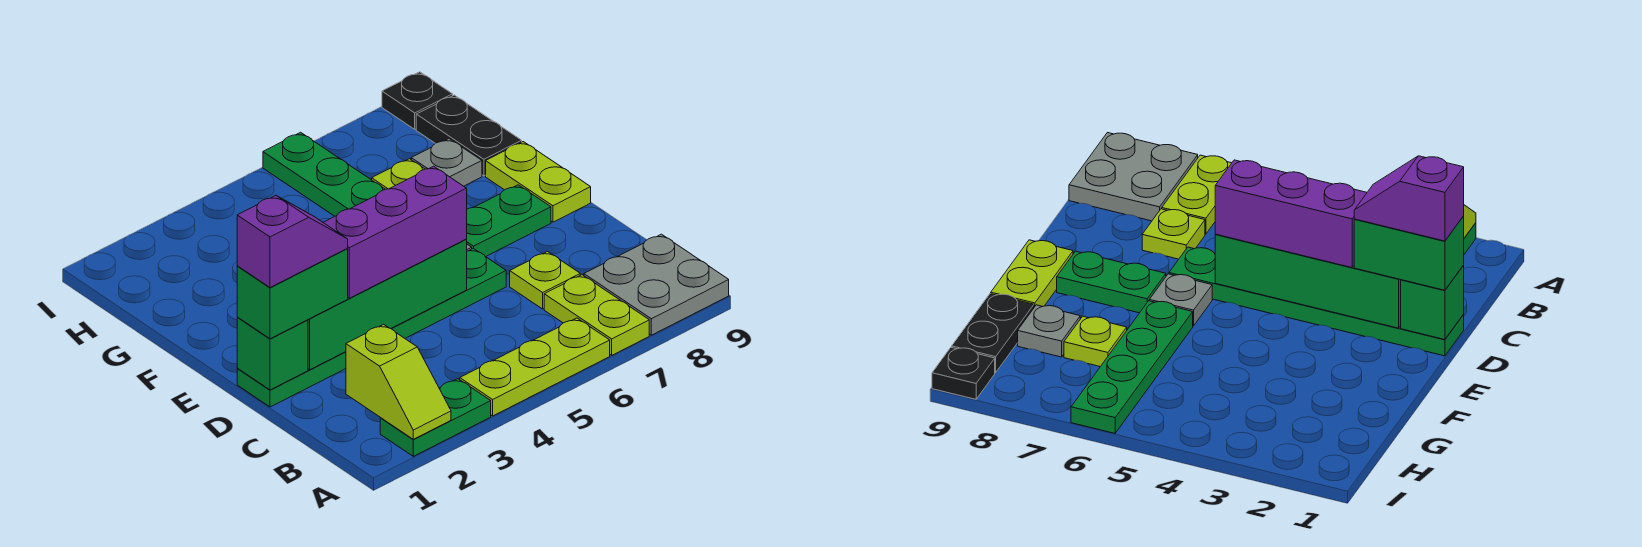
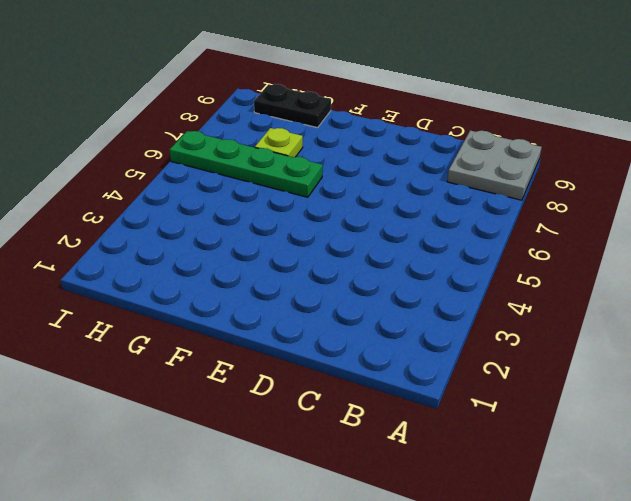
none -> green 1x2 plate [380,379,491,456]
none -> lime 1x3 plate [460,318,610,416]
none -> lime 1x2 plate [544,275,649,355]

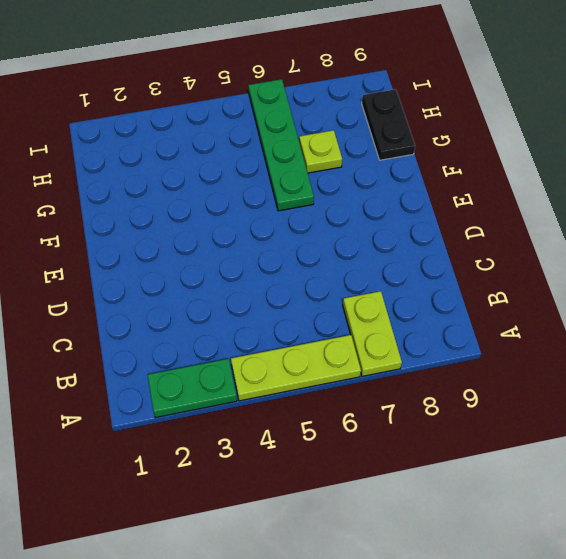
none -> grey 2x2 plate [584,234,729,335]
none -> lime 1x1 plate [510,252,580,309]
none -> green 1x6 plate [237,248,506,407]

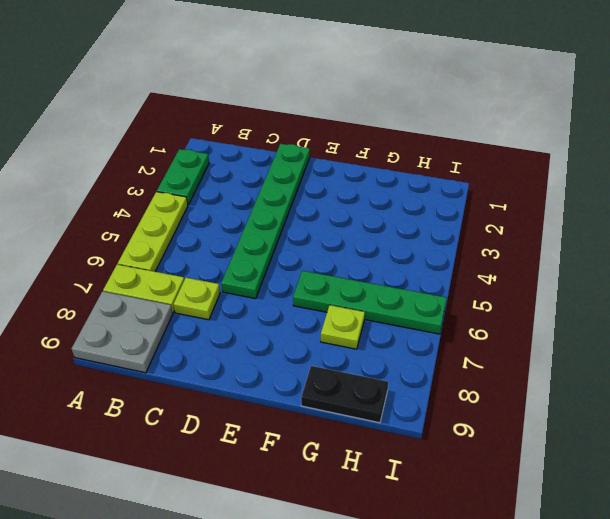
none -> grey 1x1 plate [1149,274,1212,326]
none -> green 1x2 plate [466,185,551,257]
none -> lime 1x2 plate [486,142,591,222]

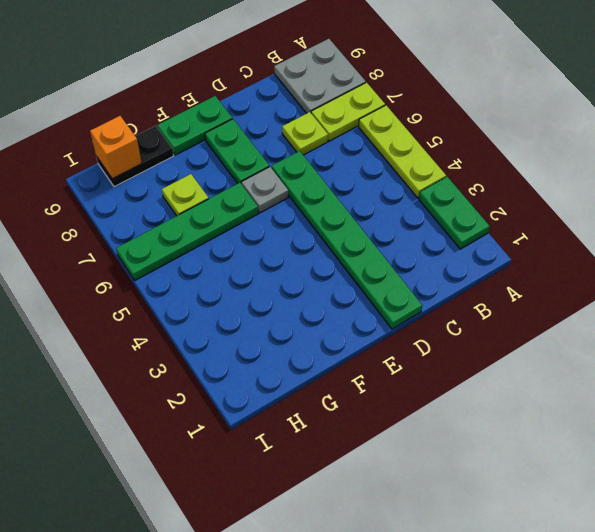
green 1x2 plate [158,96,232,155] -> lime 1x2 plate [486,142,591,222]
orange 1x1 brick [90,116,142,179] -> none
none -> grey 1x1 plate [411,139,482,186]
none -> black 1x1 plate [382,72,453,129]
none -> lime 1x2 slope [346,324,451,439]

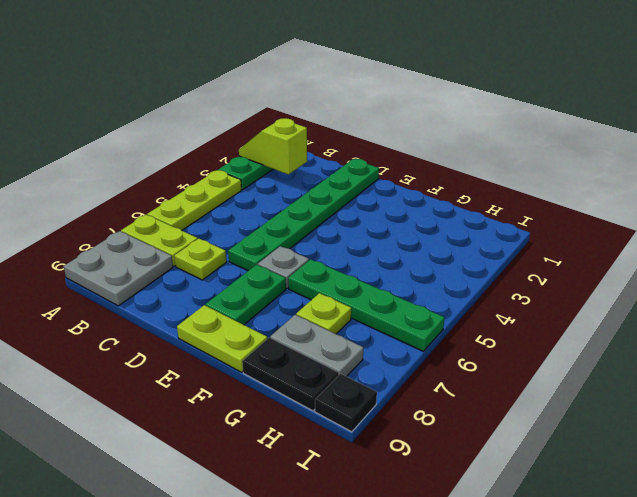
grey 1x2 plate [270,315,363,377] -> grey 1x1 plate [411,139,482,186]
none -> green 1x1 brick [237,318,308,390]
none -> green 1x4 brick [308,239,467,370]
none -> green 1x2 brick [237,249,348,339]

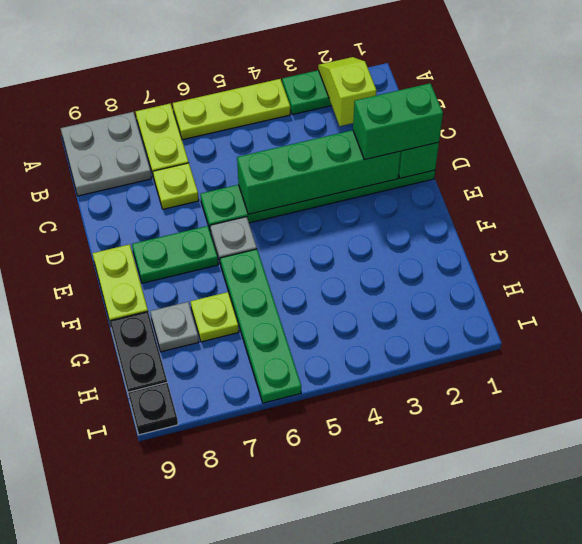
none -> purple 1x3 brick [323,166,467,298]
none -> purple 1x2 slope [237,195,348,288]

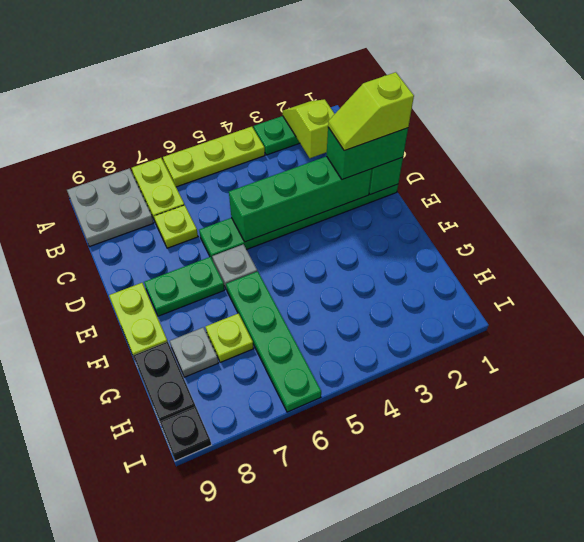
lime 1x2 slope [328,72,414,151] -> purple 1x2 slope [237,195,348,288]
none -> purple 1x3 brick [323,166,467,298]

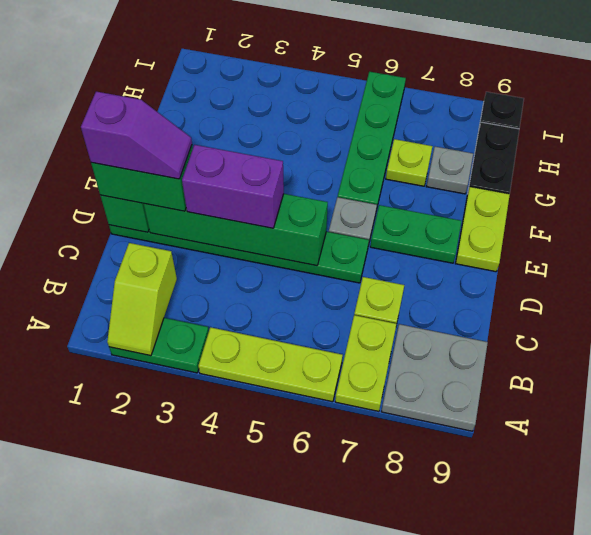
purple 1x2 brick [182,145,284,228] -> purple 1x3 brick [323,166,467,298]

